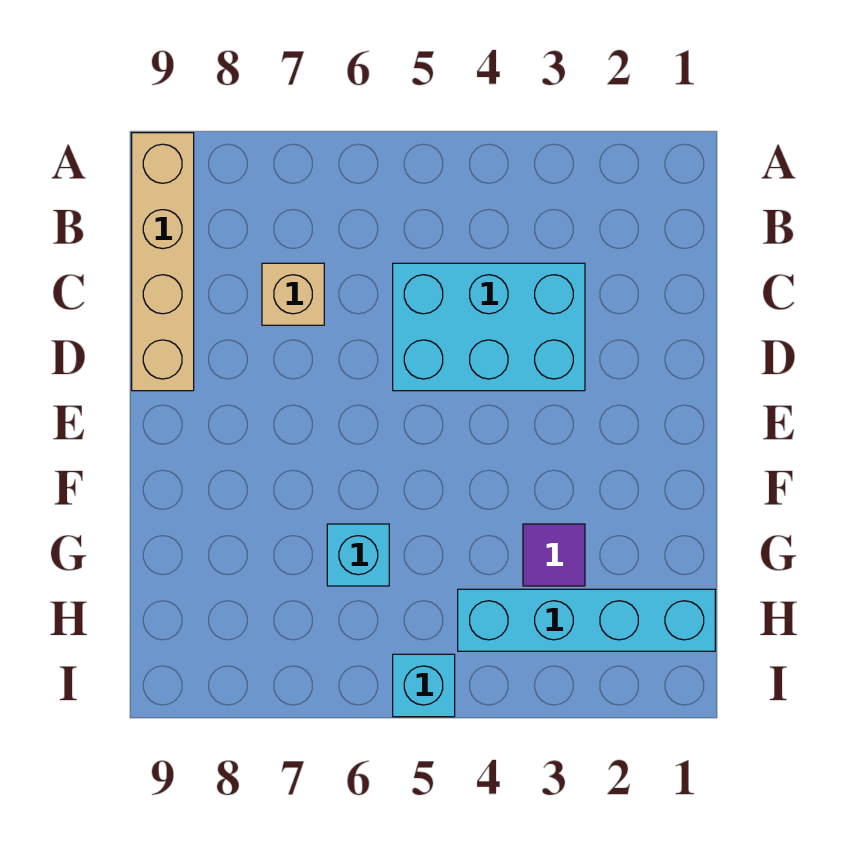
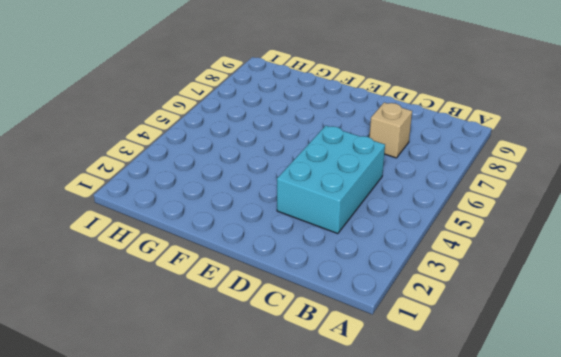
none -> tan 1x4 brick [132,133,194,391]
none -> purple 1x1 tile [523,524,585,586]

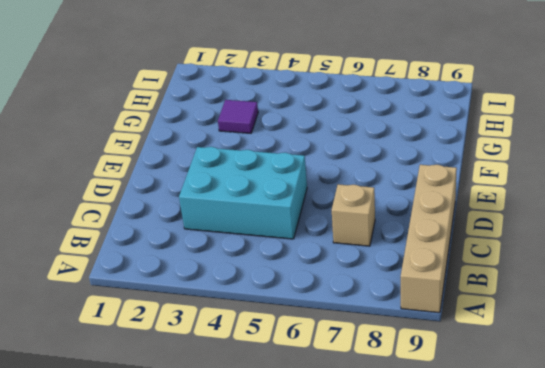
none -> cyan 1x1 brick [327,524,389,586]
none -> cyan 1x4 brick [458,589,715,651]

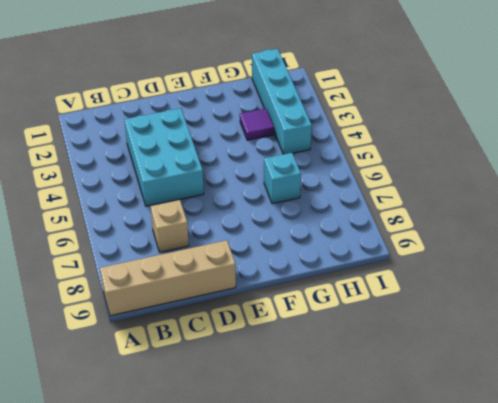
none -> cyan 1x1 brick [393,654,455,717]

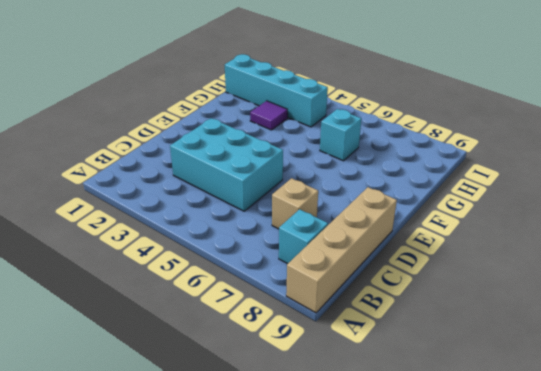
cyan 1x1 brick [279,209,328,264] -> cyan 1x1 brick moved to [393,654,455,717]

